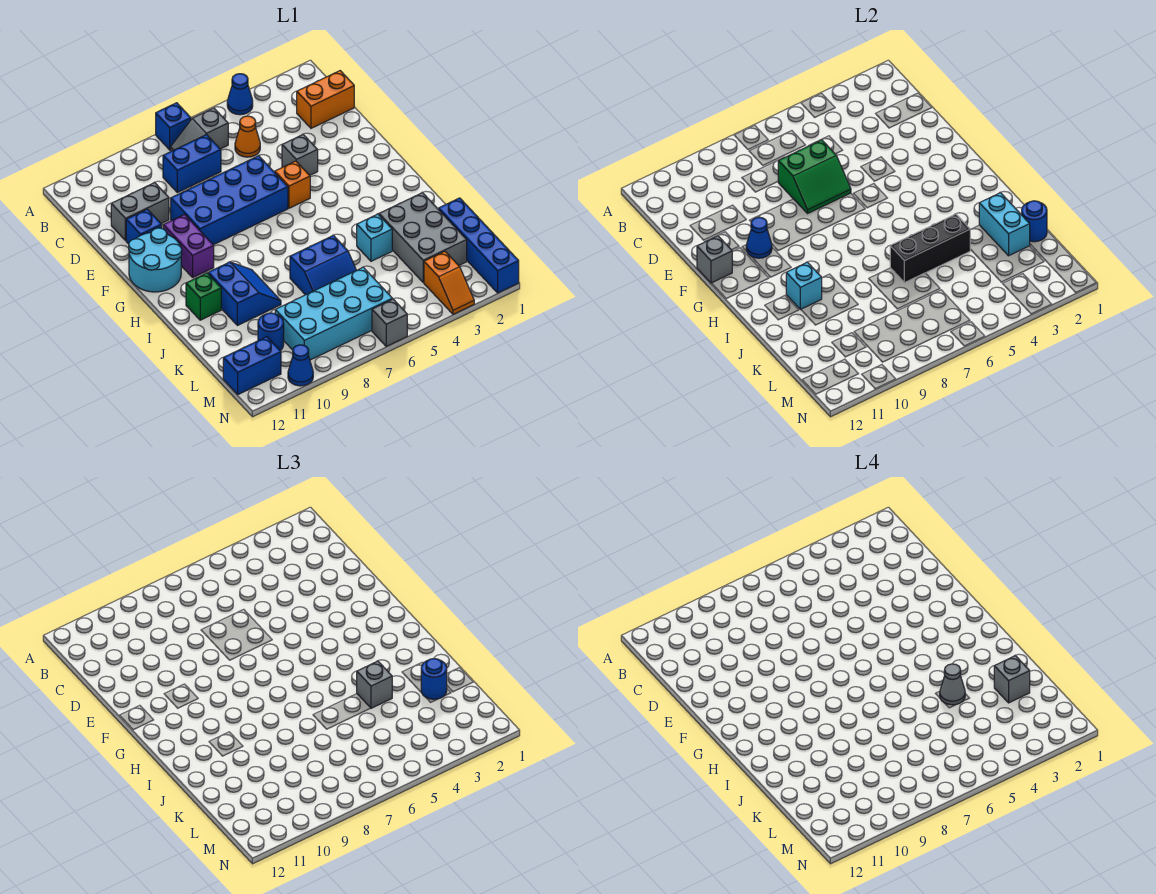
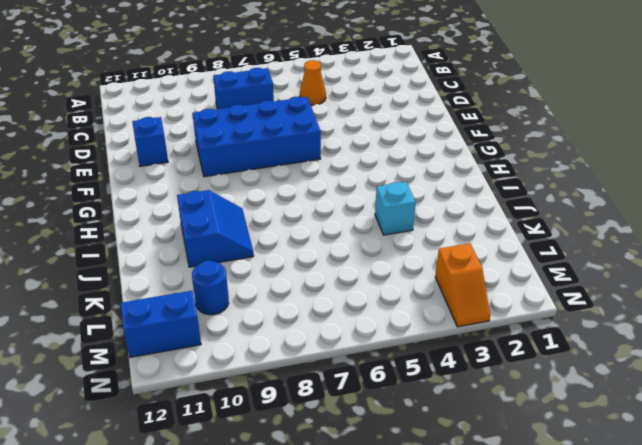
none -> blue 1x1 cone [227,74,253,115]
none -> blue 1x1 brick [156,103,191,150]
none -> grey 1x2 slope [170,108,228,151]
none -> orange 1x2 brick [297,71,354,128]

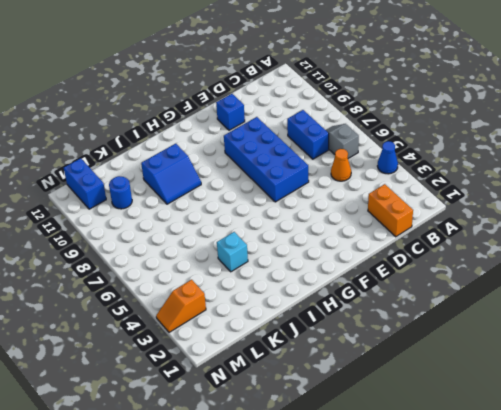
none -> blue 1x1 brick [156,103,191,150]
none -> grey 1x2 brick [111,183,169,241]
none -> grey 1x1 brick [282,135,318,175]
none -> orange 1x1 brick [275,161,310,208]

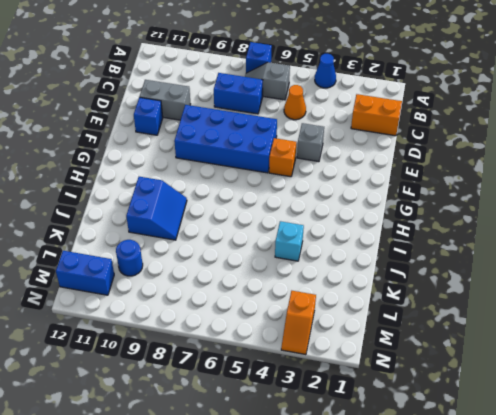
none -> purple 1x2 brick [163,215,214,277]
none -> cyan 2x2 round brick [129,228,182,292]
none -> green 1x1 brick [186,273,221,320]
none -> grey 2x3 brick [379,193,467,282]

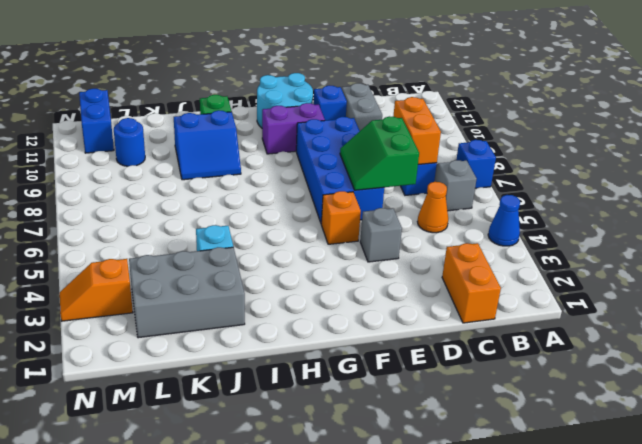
orange 1x2 brick [393,97,441,165] -> none
none -> blue 2x2 slope [290,236,357,295]
none -> blue 1x4 brick [439,198,519,293]
none -> cyan 2x4 brick [275,267,393,360]
none -> grey 1x1 brick [372,299,407,346]

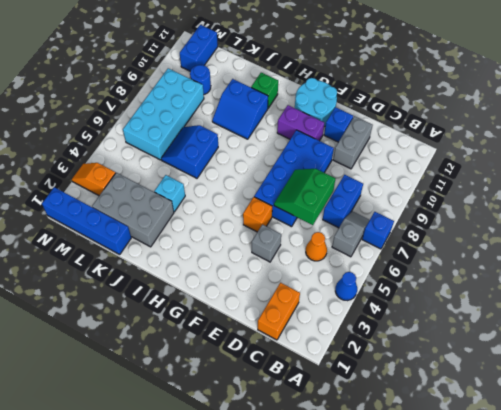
none -> grey 1x1 brick [372,299,407,346]
none -> blue 1x1 cone [288,345,313,386]
none -> blue 1x1 cone [746,217,772,258]
none -> grey 1x1 brick [697,236,732,283]

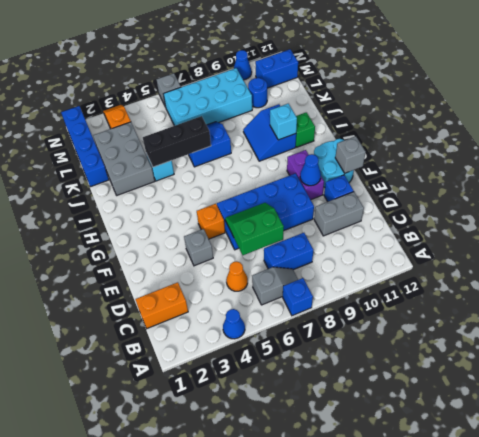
none -> cyan 1x2 brick [979,193,1030,256]
none -> blue 1x1 round brick [1022,201,1047,242]
none -> grey 1x1 brick [357,661,392,708]
none -> blue 1x1 round brick [421,659,447,699]

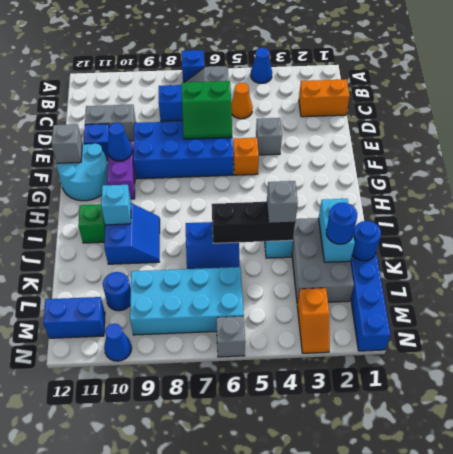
none -> grey 1x1 cone [940,664,965,705]
none -> grey 1x1 brick [994,656,1030,703]

